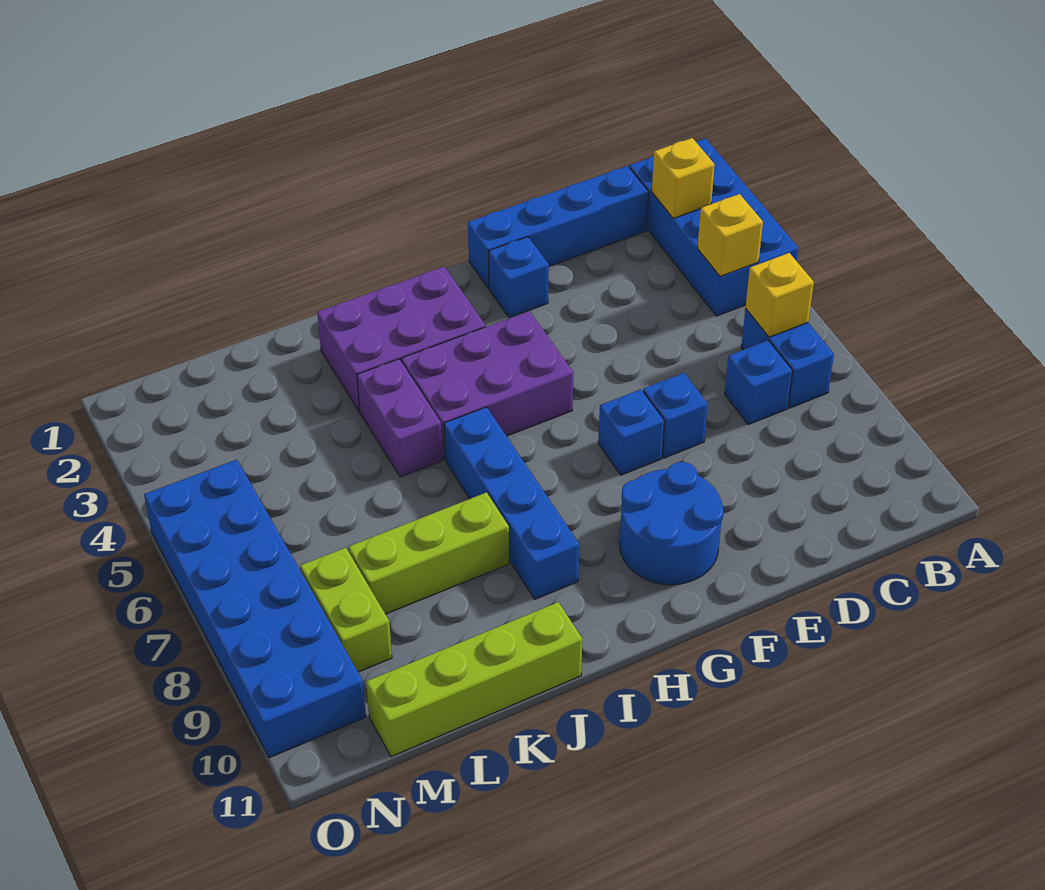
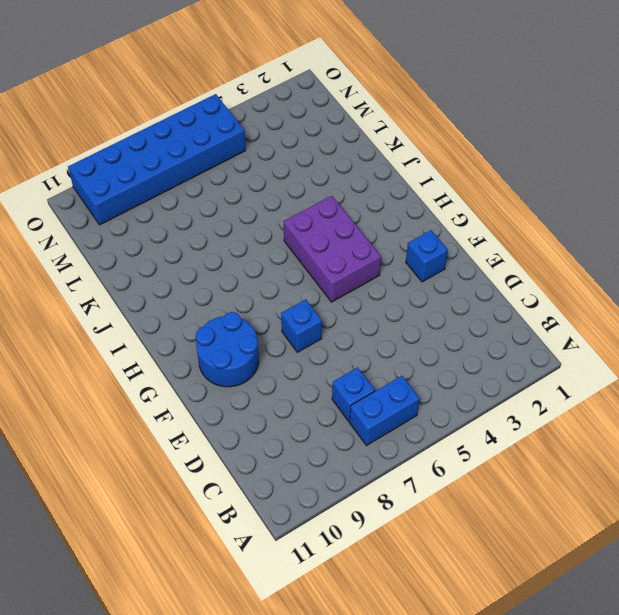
none -> blue 2x4 brick [629,138,799,316]
none -> blue 1x4 brick [468,166,649,288]
none -> blue 1x1 brick [643,373,708,458]

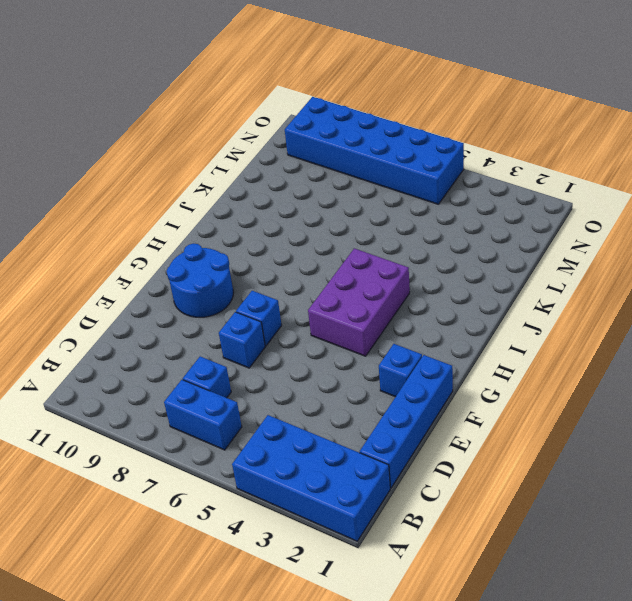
none -> purple 2x3 brick [317,267,486,412]
none -> blue 1x4 brick [444,407,579,599]
none -> purple 1x2 brick [357,359,442,477]

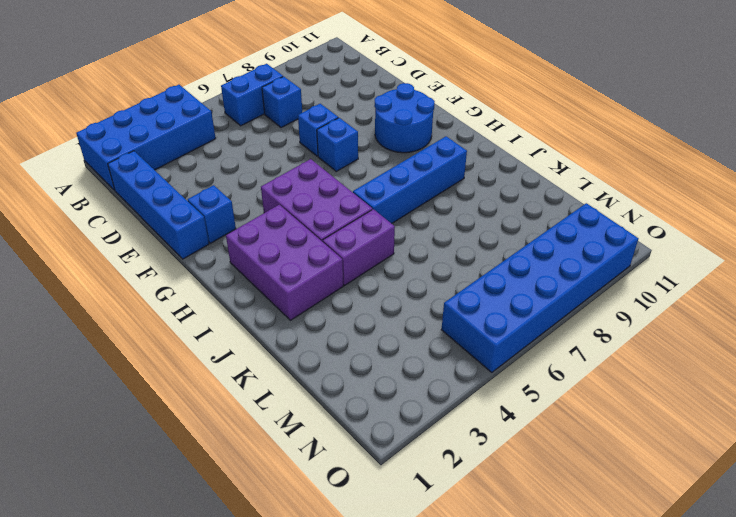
none -> lime 1x3 brick [348,492,509,614]
none -> lime 1x4 brick [366,602,582,757]
none -> lime 1x2 brick [300,548,392,672]

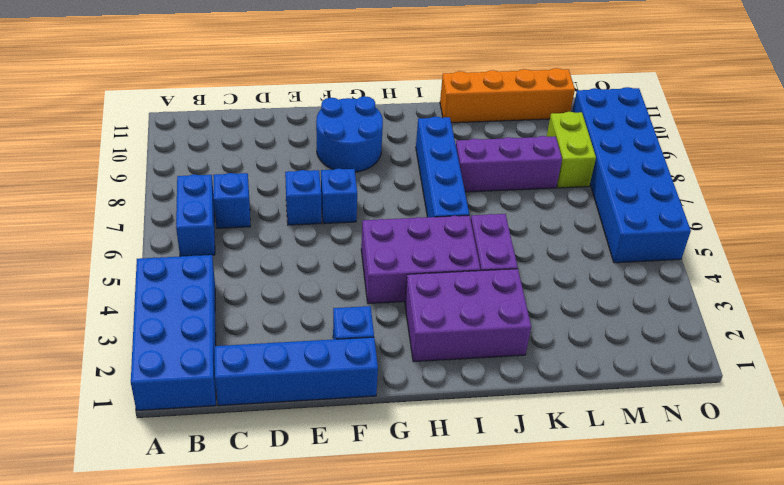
purple 1x3 brick [456,136,562,192] -> lime 1x3 brick [348,492,509,614]
orange 1x4 brick [440,68,575,123] -> lime 1x4 brick [366,602,582,757]
none -> yellow 1x1 brick [652,138,715,218]
none -> yellow 1x1 brick [697,194,763,277]
none -> yellow 1x1 brick [745,253,814,337]

